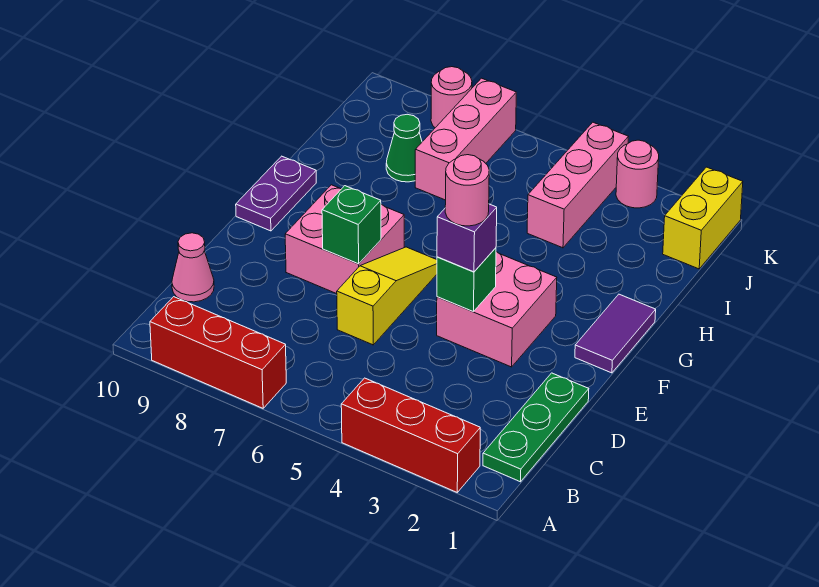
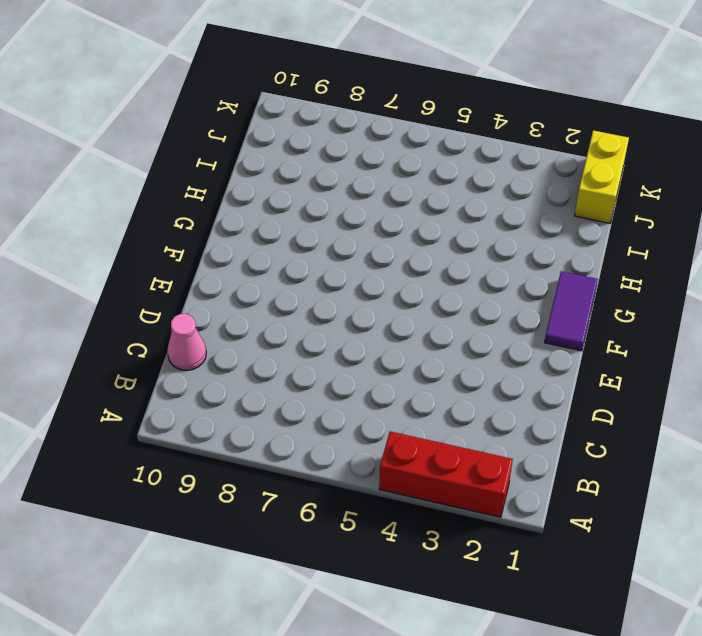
none -> red 1x3 brick [150,297,286,408]
none -> green 1x3 plate [483,373,589,482]
none -> yellow 1x3 slope [337,247,437,345]

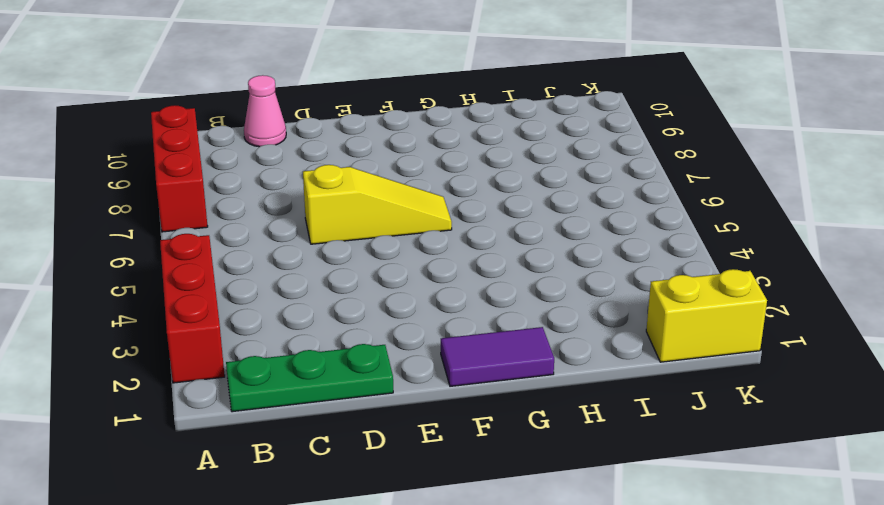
none -> pink 2x2 brick [437,252,557,367]
none -> pink 2x2 brick [285,185,404,294]
none -> purple 1x2 plate [236,156,316,231]

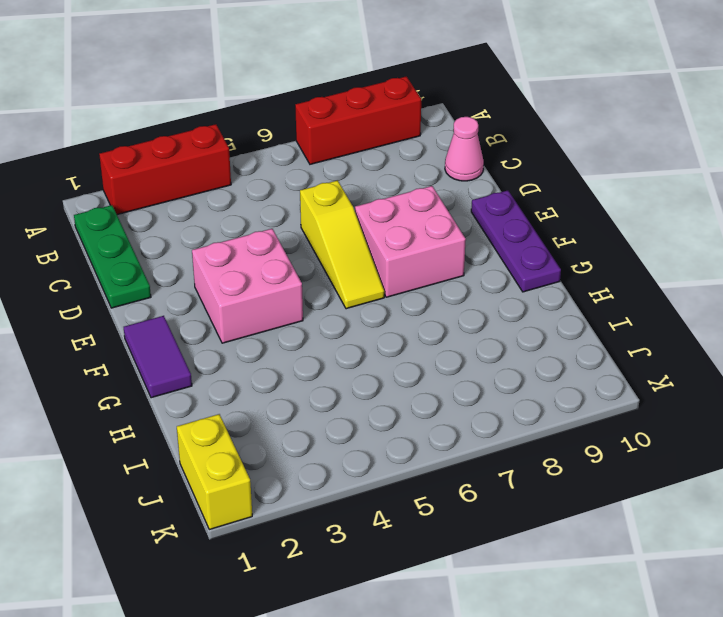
purple 1x3 plate [471,190,561,292] -> purple 1x2 plate [236,156,316,231]
none -> pink 1x3 brick [527,122,628,248]
none -> pink 1x3 brick [415,78,516,200]
none -> green 1x1 cone [386,114,422,182]

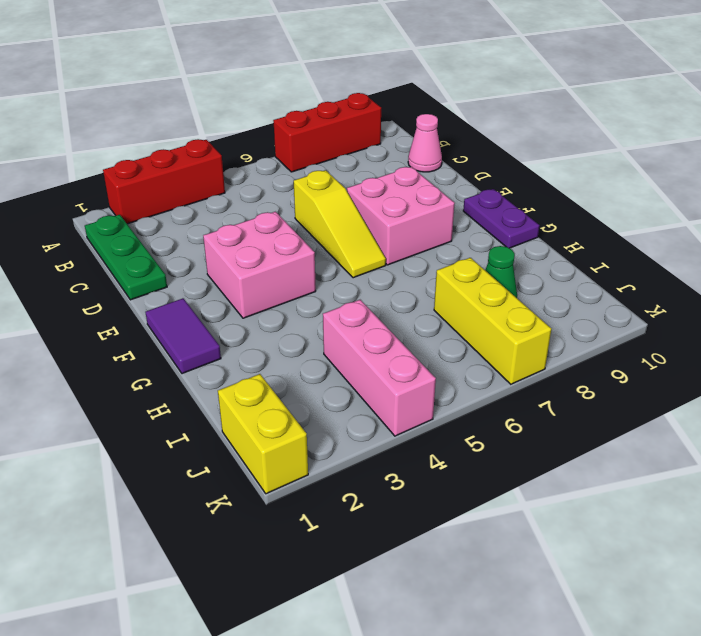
yellow 1x3 brick [434,258,551,384] -> pink 1x3 brick [415,78,516,200]
none -> pink 1x1 round brick [616,140,659,208]
none -> pink 1x1 round brick [431,67,472,128]
none -> green 1x1 brick [437,248,496,312]

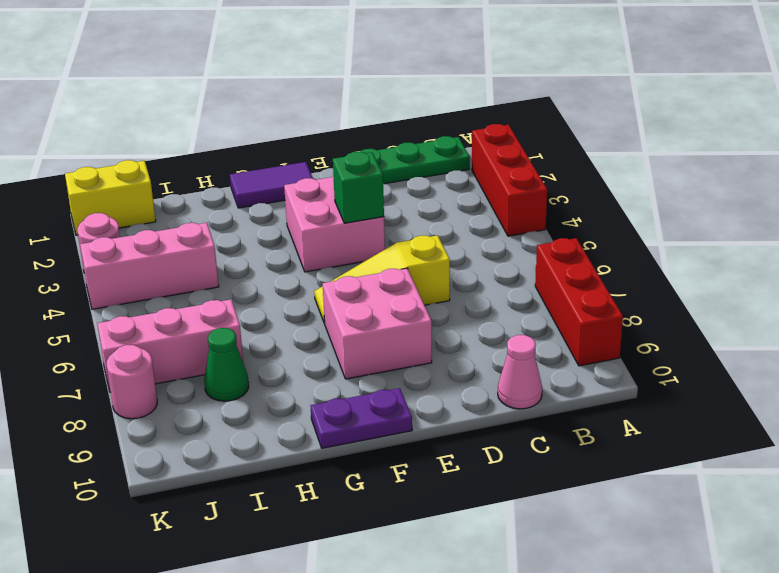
none -> green 1x1 brick [322,186,381,264]
none -> purple 1x1 brick [437,204,497,272]
none -> pink 1x1 round brick [445,155,489,226]

